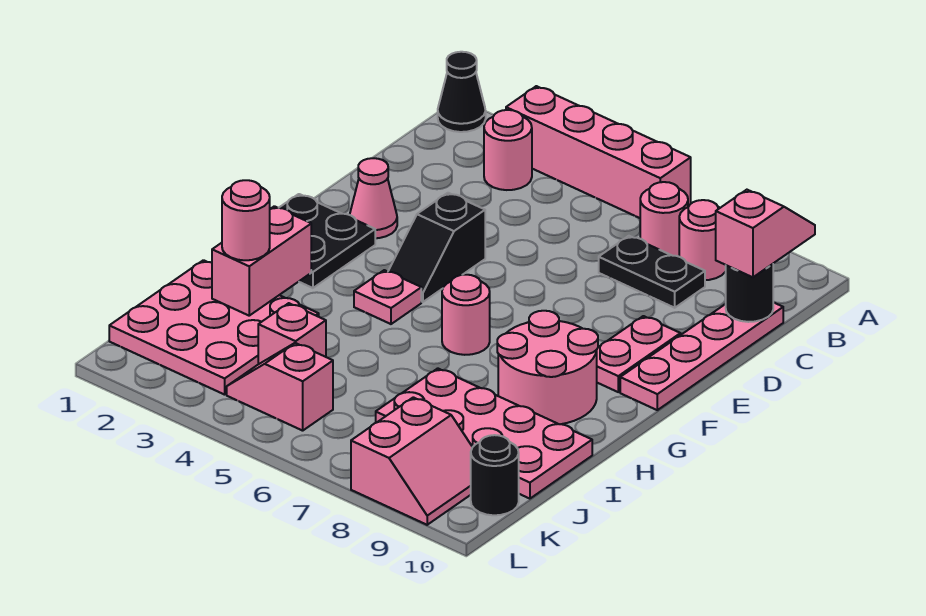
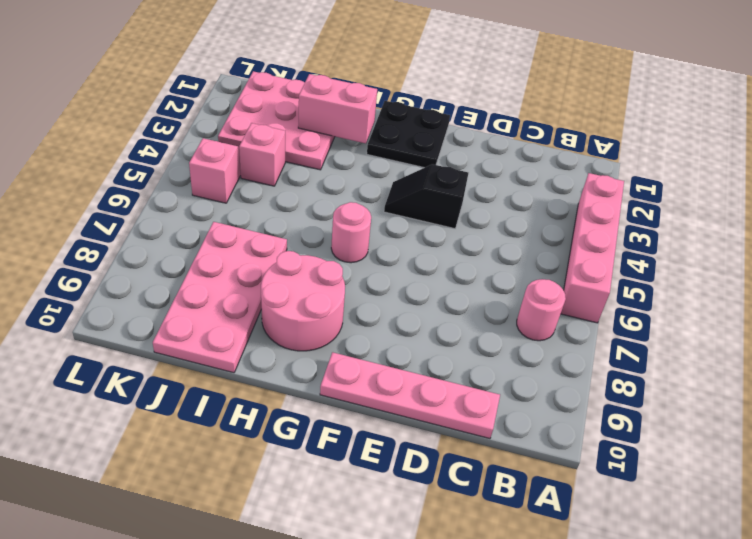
none -> black 1x1 cone [438,52,486,132]
none -> pink 1x1 round brick [484,110,532,190]
none -> pink 1x1 round brick [679,200,726,280]

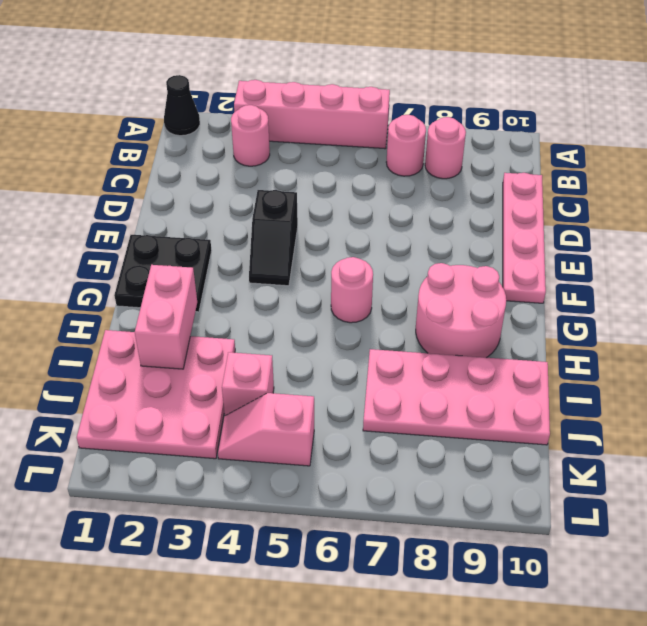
none -> black 1x2 plate [599,236,705,308]
none -> pink 1x1 cone [350,158,397,238]
none -> pink 1x2 plate [596,316,681,392]

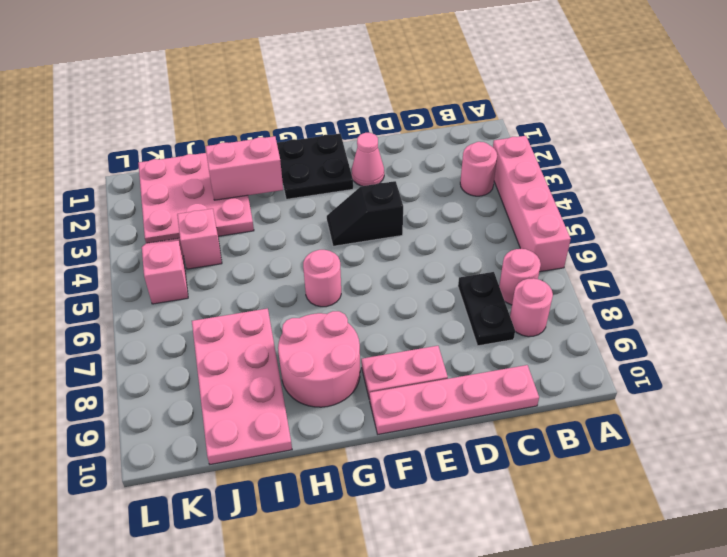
none -> black 1x1 cone [438,52,486,132]
none -> pink 1x1 plate [354,270,421,324]
none -> pink 2x2 slope [351,397,472,525]

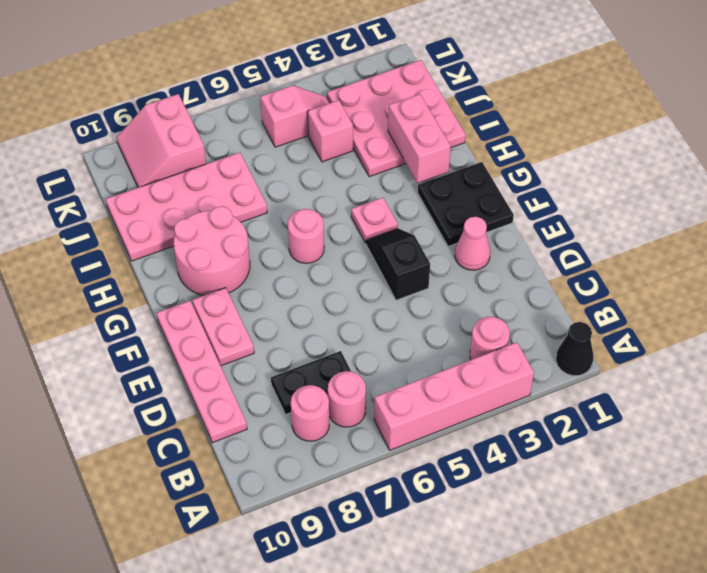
none -> black 1x1 round brick [471,435,519,515]
none -> black 1x1 round brick [726,264,773,322]
none -> pink 1x2 slope [716,190,815,277]

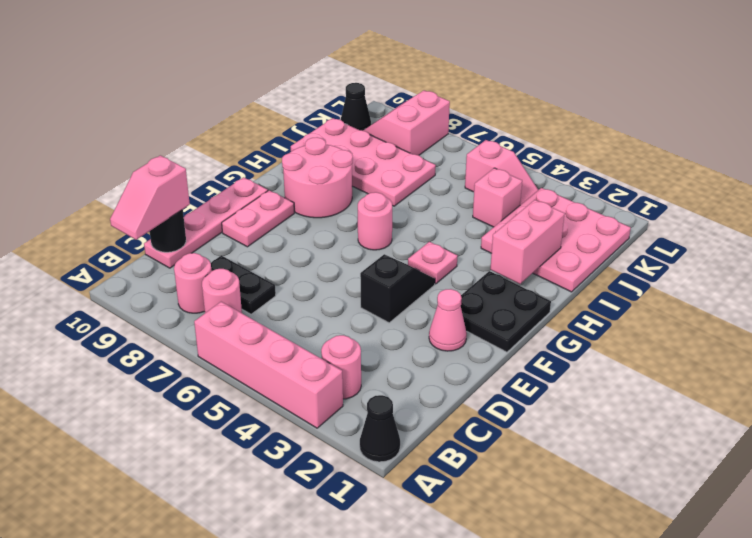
black 1x1 cone [341,83,371,131] -> black 1x1 round brick [471,435,519,515]
none -> pink 1x1 round brick [222,180,270,260]

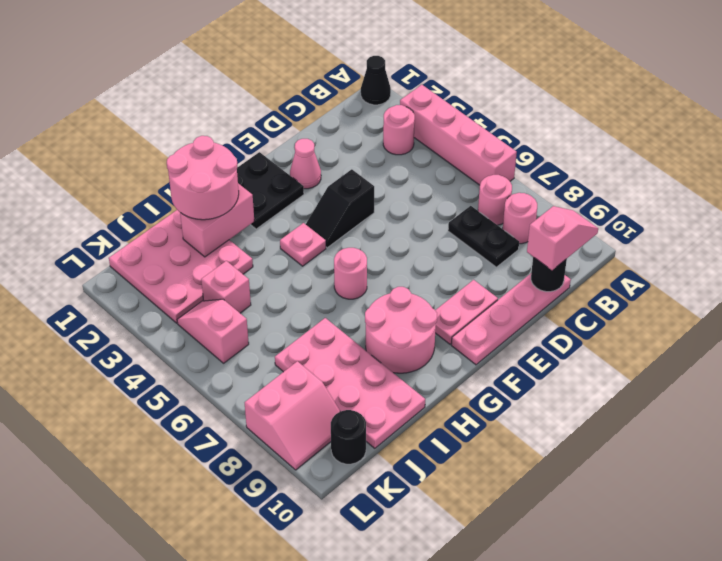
pink 2x2 round brick [167,136,239,220] -> pink 1x1 round brick [222,180,270,260]

